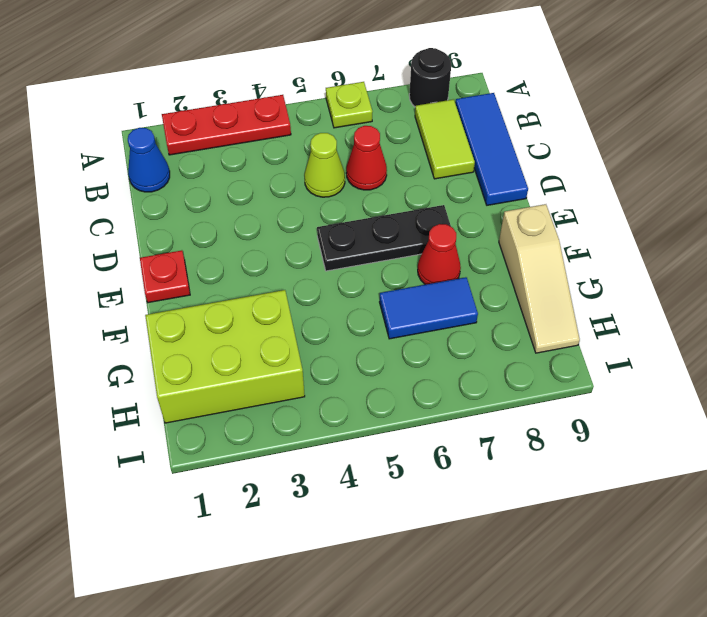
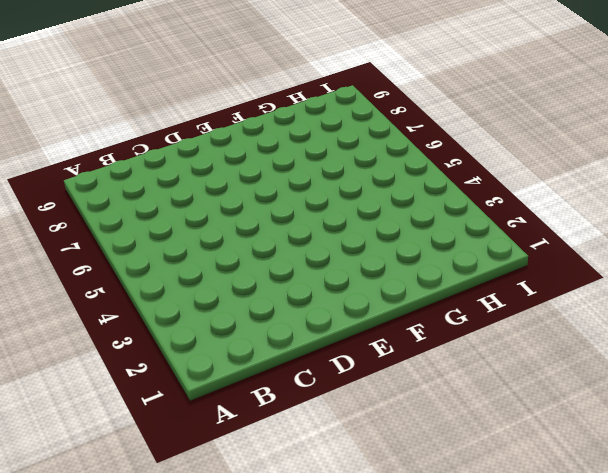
none -> red 1x3 plate [162,95,291,155]
none -> lime 1x1 plate [326,82,373,128]
none -> black 1x1 round brick [409,48,451,107]

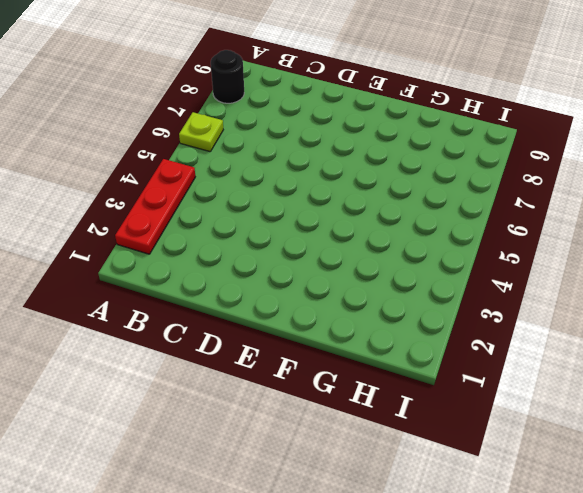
none -> blue 1x1 cone [128,128,170,192]
none -> lime 1x2 tile [415,99,475,179]
none -> blue 1x3 tile [455,93,528,205]

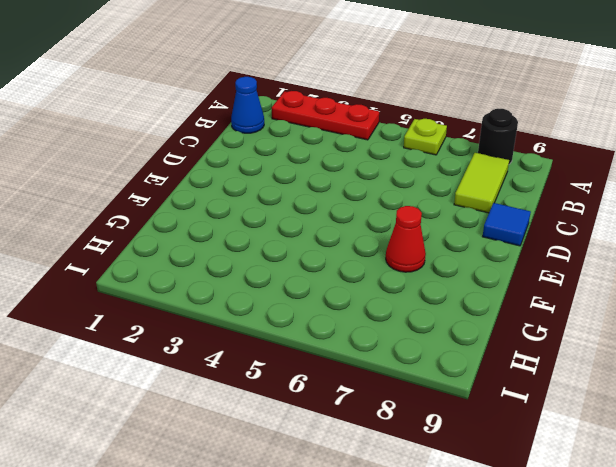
blue 1x1 tile [482,203,531,246] -> blue 1x3 tile [455,93,528,205]
none -> lime 1x1 cone [304,133,345,197]
none -> red 1x1 cone [346,126,387,190]
none -> red 1x1 plate [140,250,190,303]

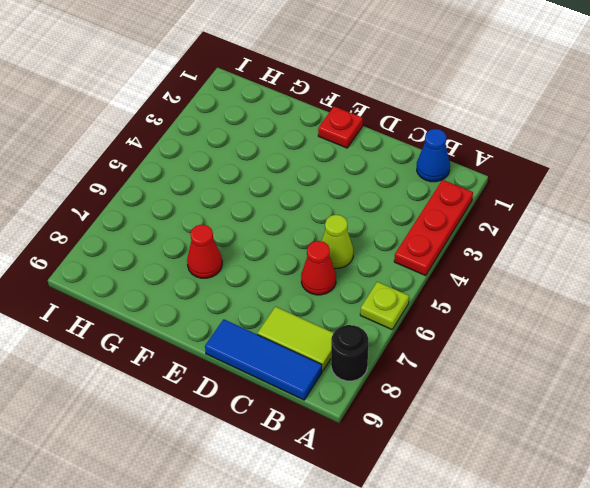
none -> black 1x3 plate [317,205,451,271]
none -> tan 1x3 slope [499,204,580,353]
none -> lime 2x3 brick [145,290,305,423]

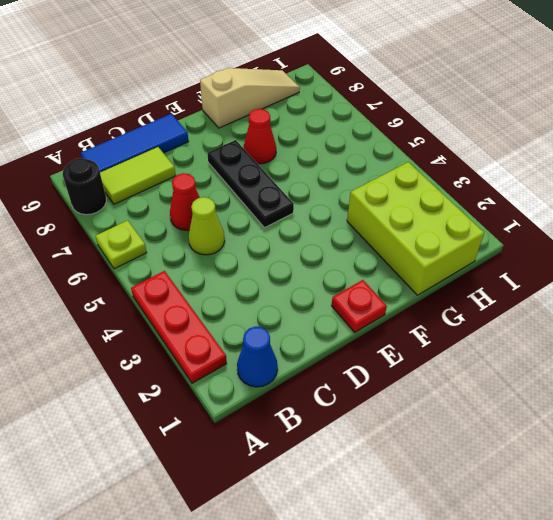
none -> blue 1x2 tile [380,277,478,339]

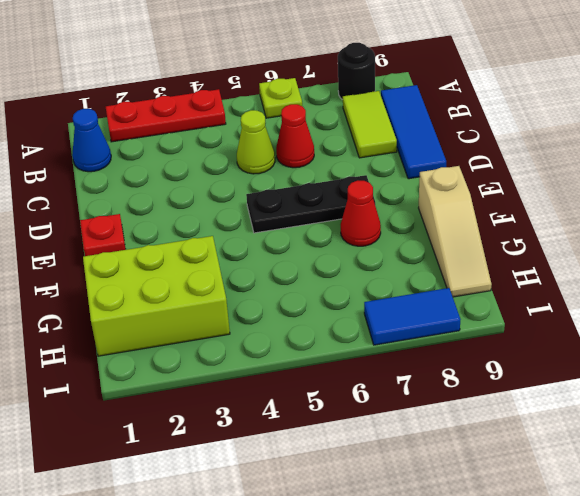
blue 1x2 tile [364,288,461,345] -> blue 1x2 tile moved to [380,277,478,339]

